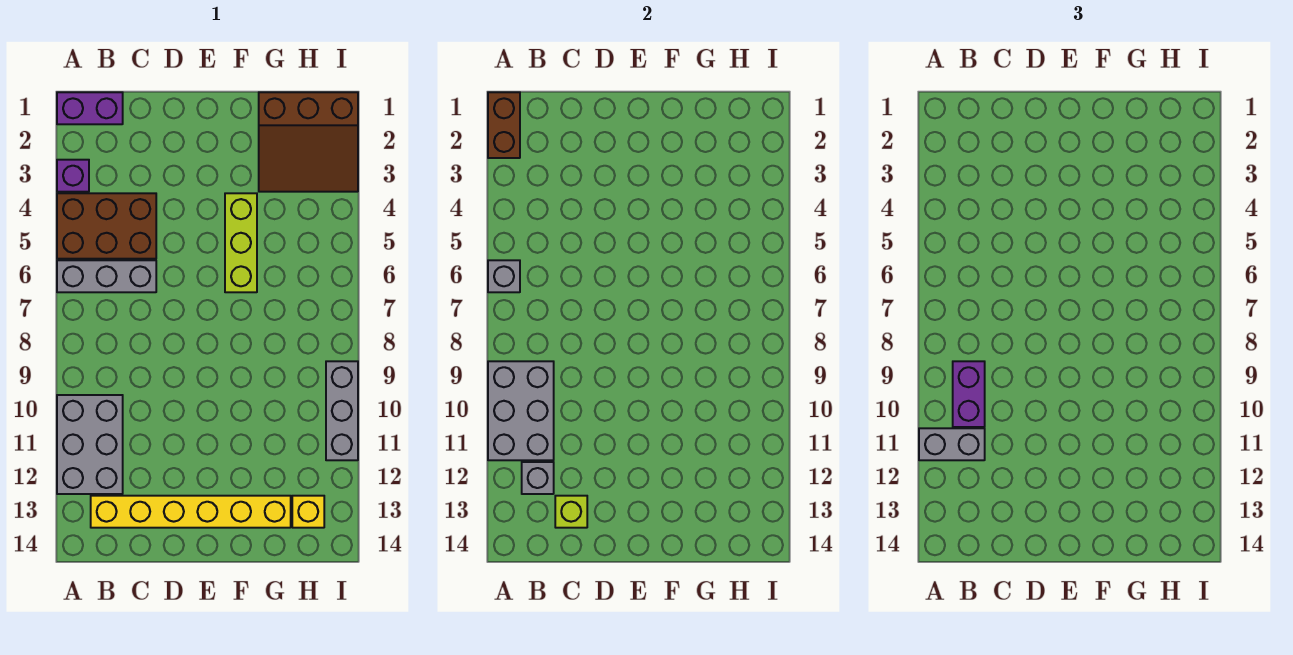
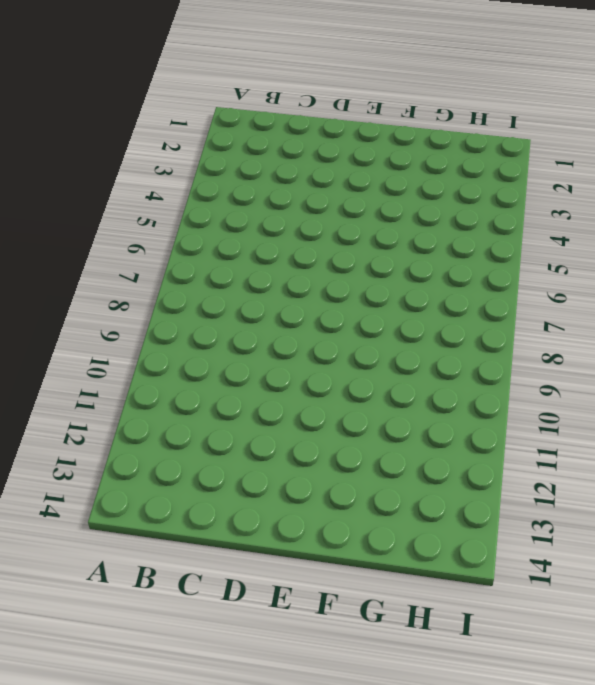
none -> purple 1x2 brick [57,92,123,124]
none -> purple 1x1 brick [57,160,89,192]
none -> brown 2x3 brick [57,193,156,259]

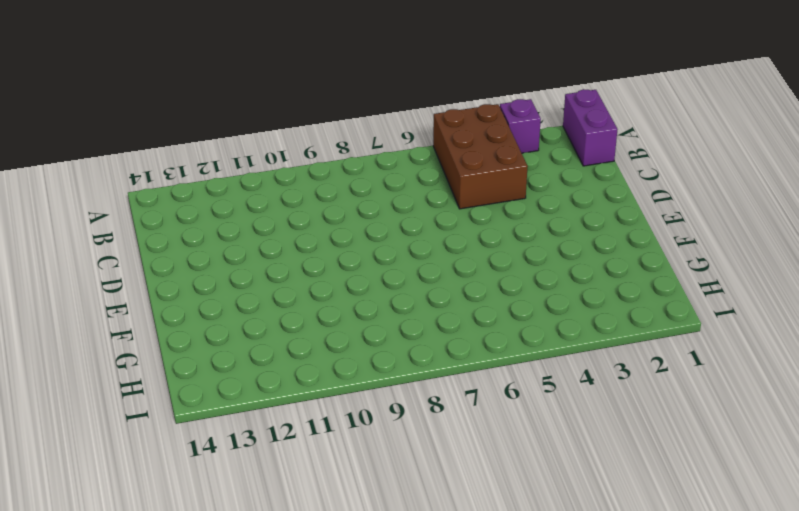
none -> grey 1x3 brick [57,260,156,292]
none -> grey 2x3 brick [57,395,123,494]
none -> yellow 1x6 brick [91,496,291,528]

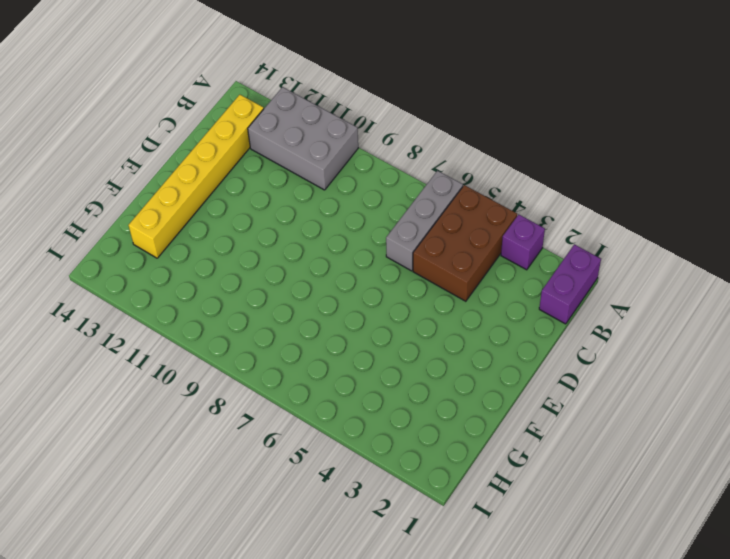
none -> lime 1x3 brick [225,193,257,292]
none -> brown 3x3 slope [259,92,358,192]
none -> yellow 1x1 brick [292,496,324,528]

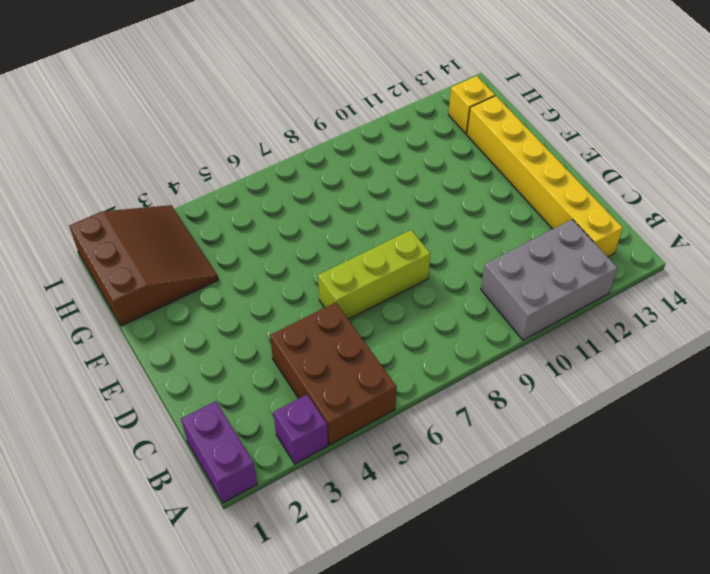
lime 1x3 brick [318,230,430,319] -> lime 1x3 brick moved to [225,193,257,292]
none -> grey 1x3 brick [57,260,156,292]
none -> grey 1x3 brick [326,361,358,460]
none -> brown 1x2 brick [488,92,520,158]

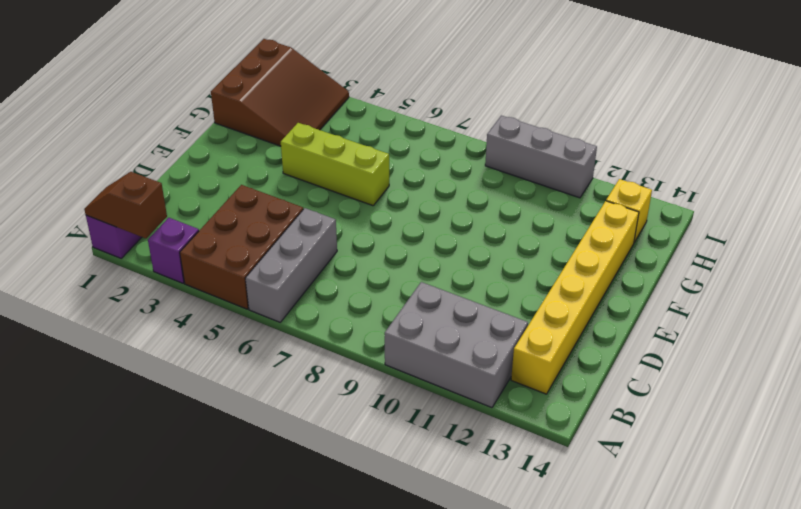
brown 1x2 slope [84,172,167,238] -> brown 1x2 brick [488,92,520,158]
none -> grey 1x1 brick [488,260,520,292]
none -> grey 2x3 brick [488,361,554,460]
none -> grey 1x1 brick [522,462,554,494]

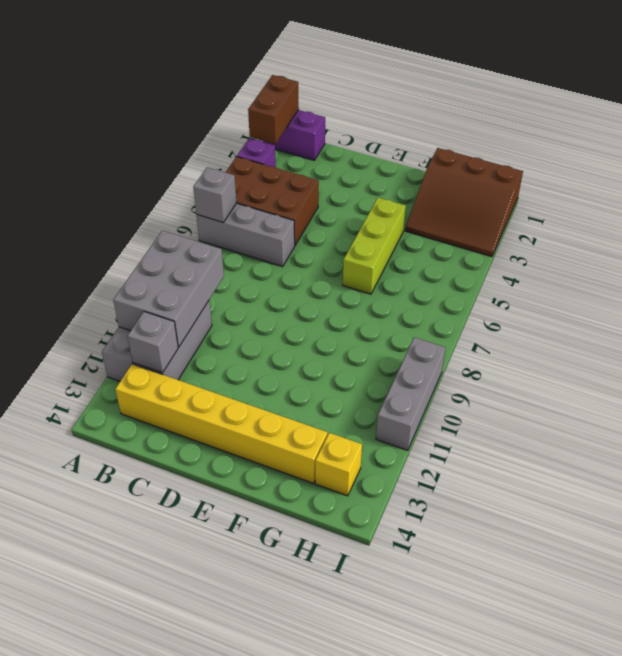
none -> lime 1x1 brick [555,496,587,528]
none -> grey 1x2 brick [919,428,985,460]
none -> purple 1x2 brick [953,361,985,427]

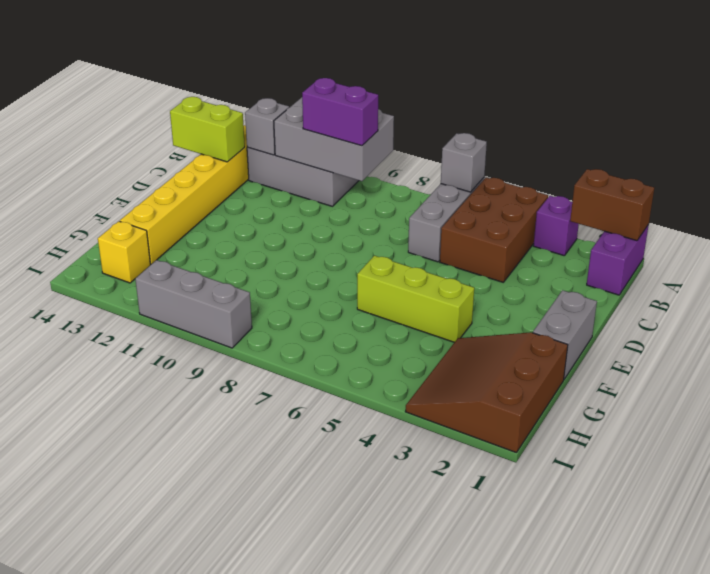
lime 1x2 brick [170,97,245,162] -> lime 1x1 brick [555,496,587,528]
grey 1x2 brick [533,290,597,379] -> grey 1x2 brick moved to [919,428,985,460]

